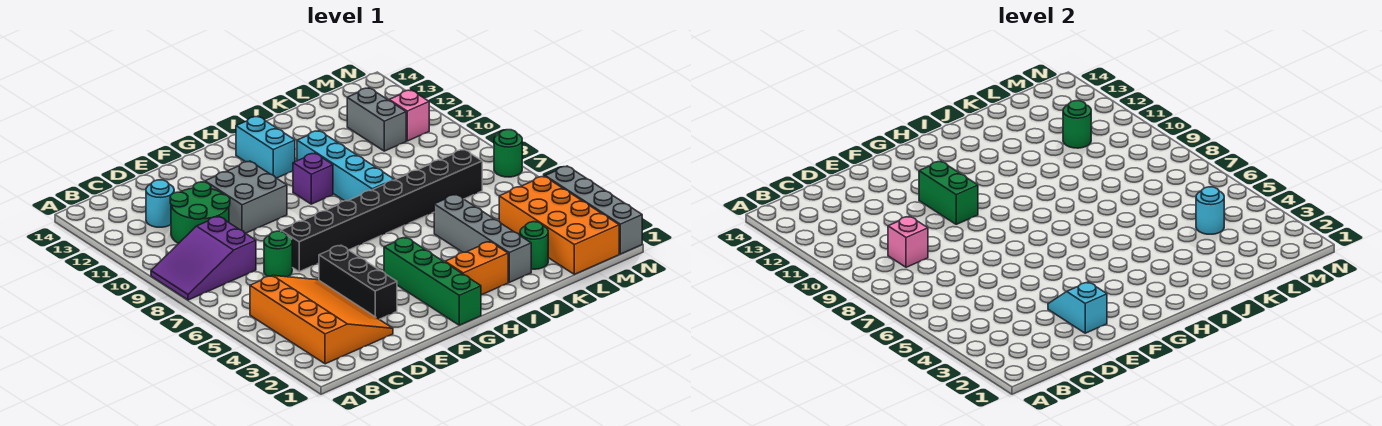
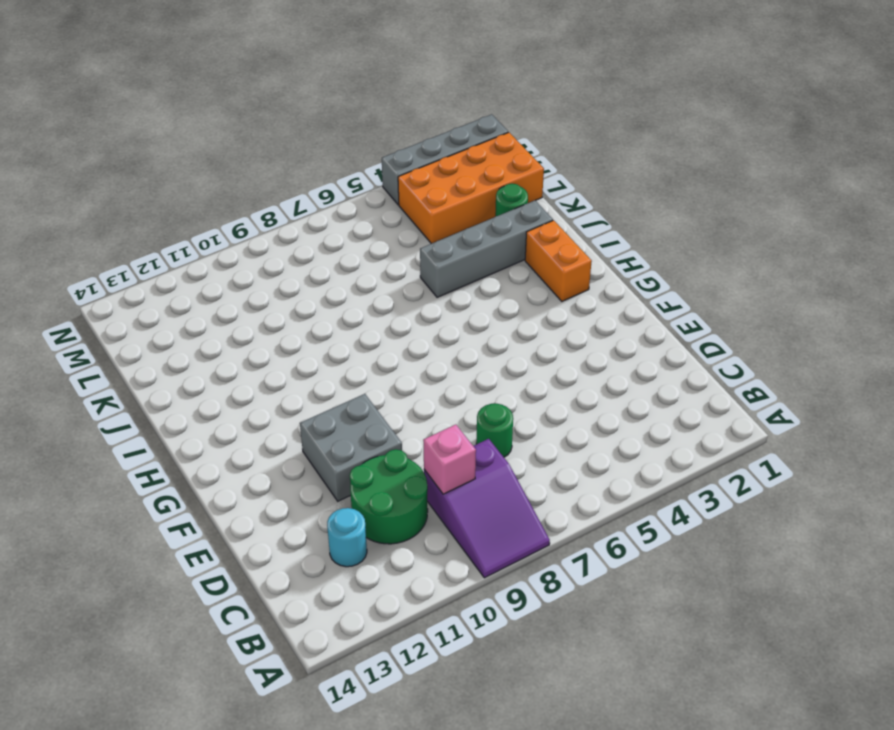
none -> orange 3x4 slope [250,275,393,364]
none -> black 1x3 brick [319,245,397,319]
none -> black 1x8 brick [281,149,482,272]

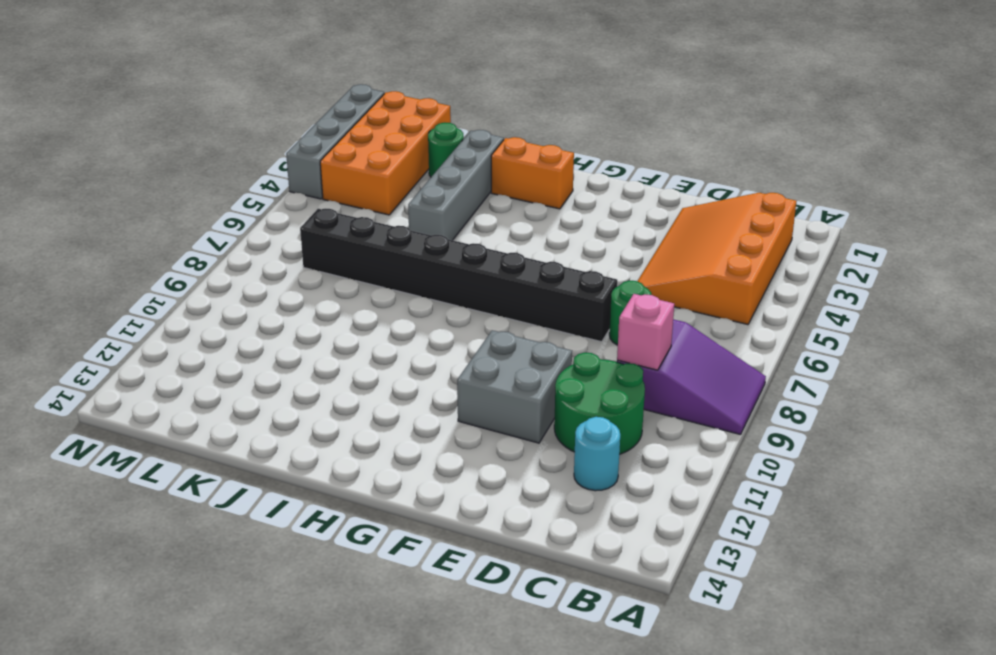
none -> black 1x3 brick [319,245,397,319]
none -> green 1x4 brick [384,237,481,325]
none -> purple 1x1 brick [293,153,333,204]

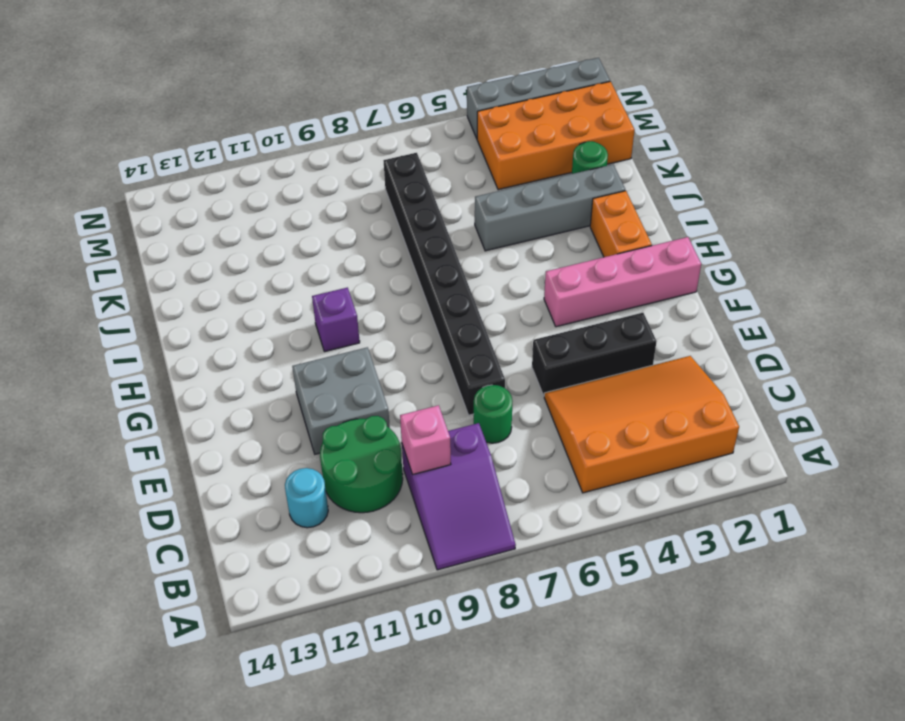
pink 1x4 brick [544,237,701,327] -> green 1x4 brick [384,237,481,325]
none -> cyan 1x2 brick [236,116,295,178]
none -> cyan 1x4 brick [297,131,394,201]
none -> grey 1x2 brick [347,88,406,151]

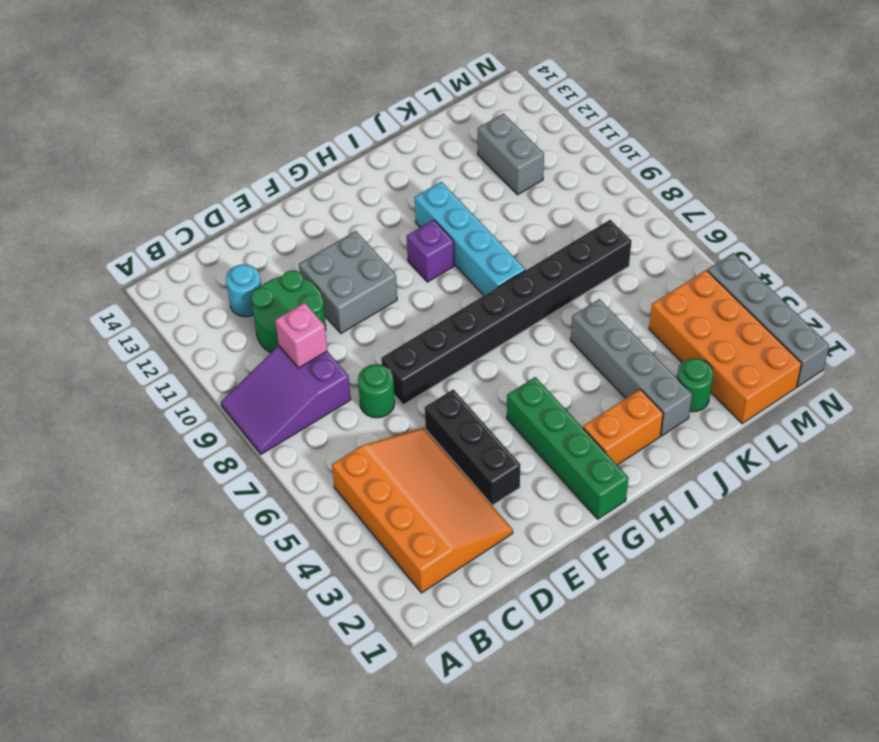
none -> cyan 1x2 brick [236,116,295,178]
none -> pink 1x1 brick [389,90,429,141]
none -> green 1x1 round brick [494,130,522,177]

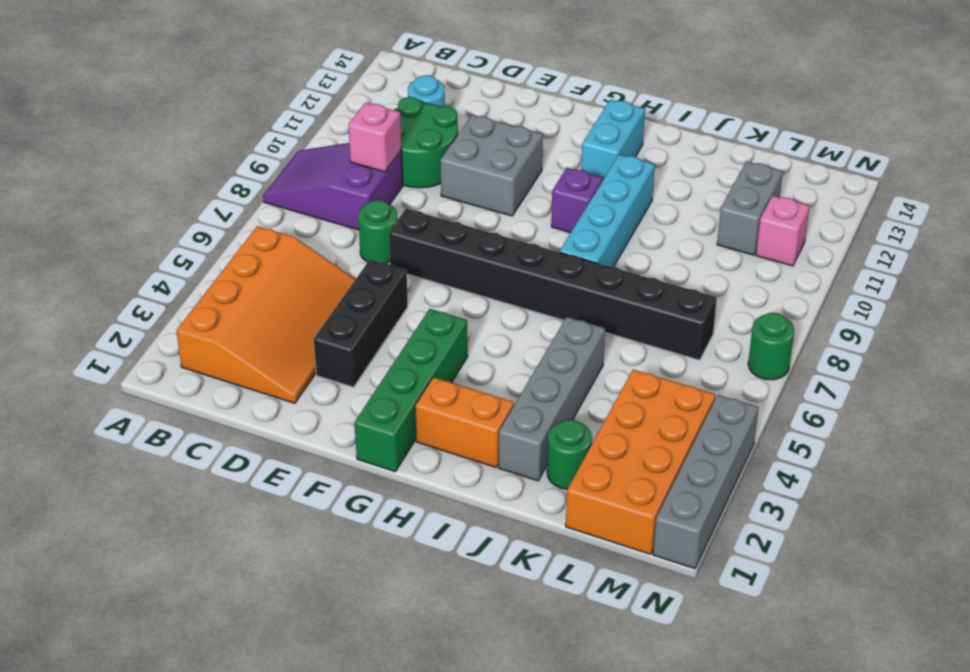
none -> cyan 1x2 slope [1048,282,1107,333]
none -> green 1x2 brick [919,161,978,224]
none -> cyan 1x1 round brick [1196,187,1224,234]

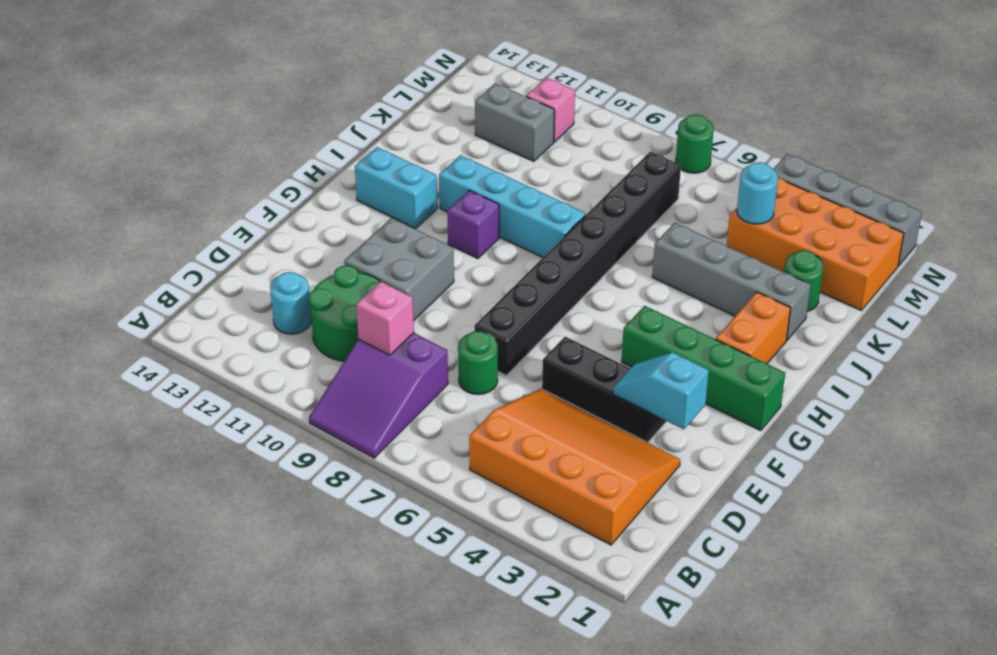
none -> green 1x2 brick [919,161,978,224]
none -> green 1x1 round brick [1063,101,1091,148]

